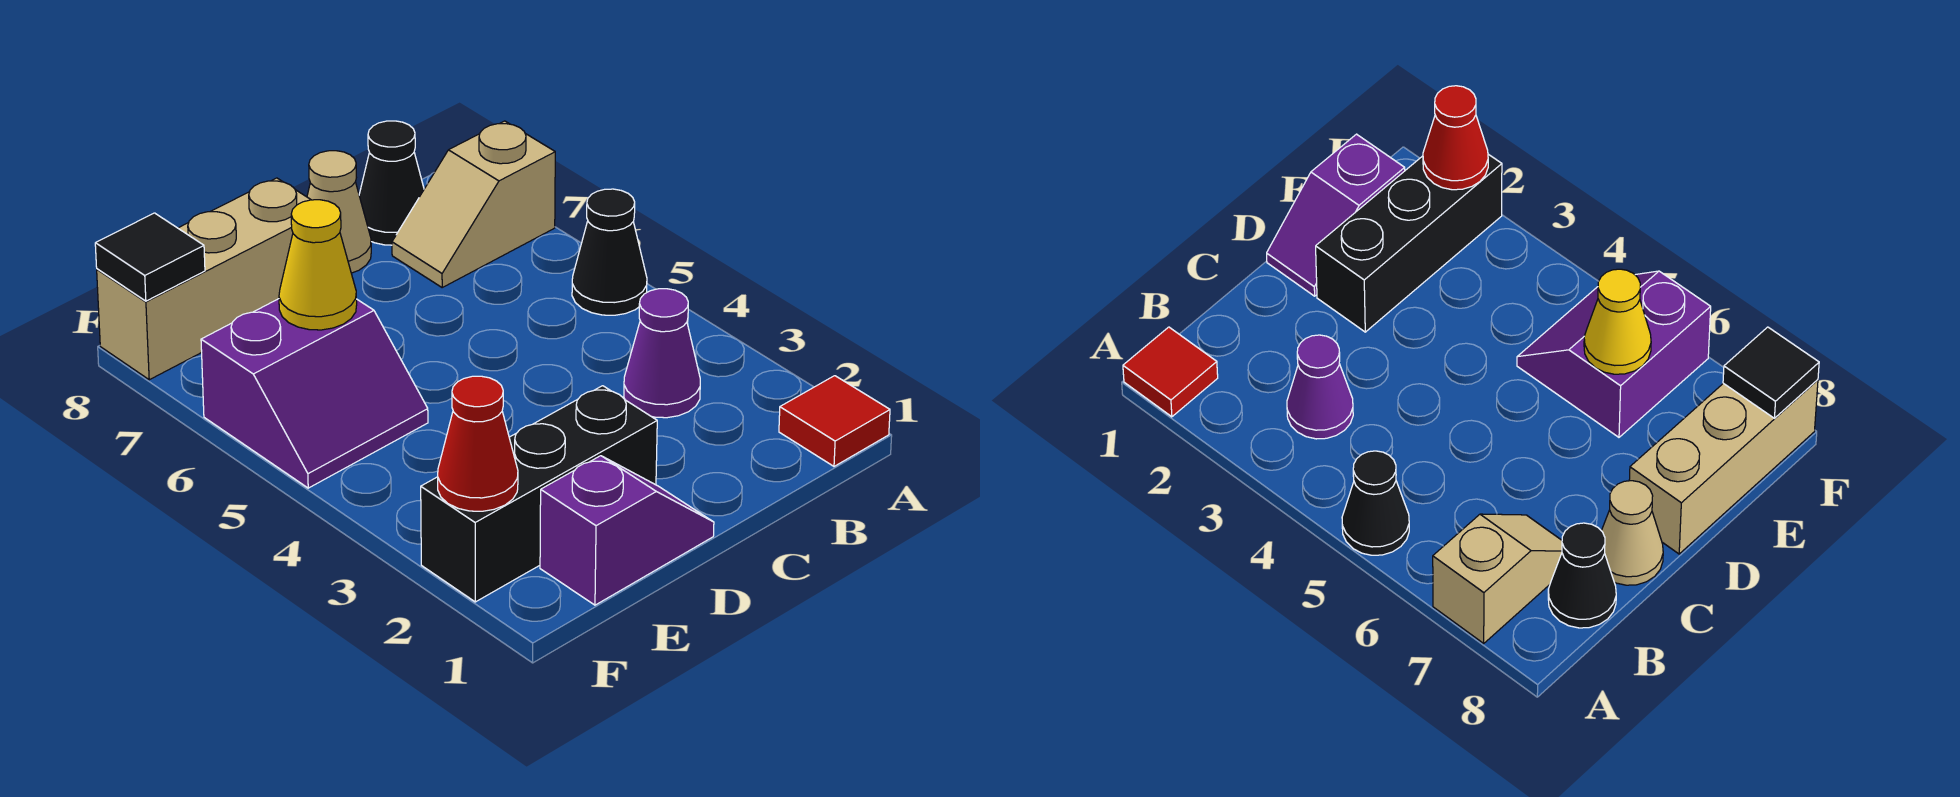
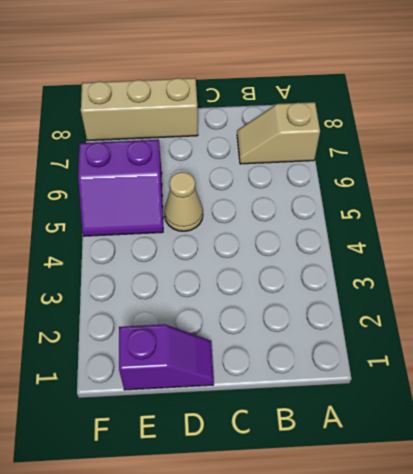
tan 1x1 cone [164,172,203,231] -> tan 1x1 cone moved to [307,151,371,273]
none -> red 1x1 tile [779,376,890,466]
none -> black 1x1 cone [572,189,647,315]
none -> purple 1x1 cone [624,289,700,418]

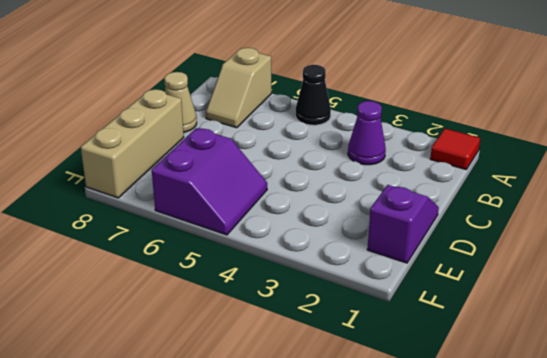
none -> black 1x1 cone [359,121,424,245]
none -> black 1x3 brick [421,386,657,602]
none -> yellow 1x1 cone [279,200,357,330]

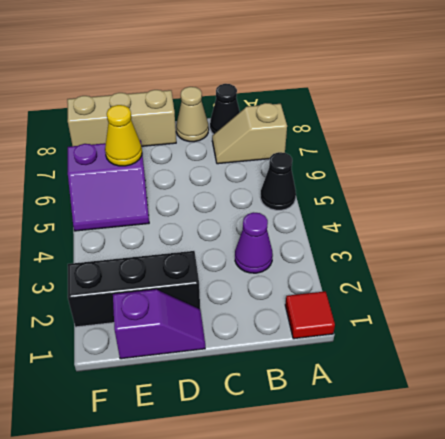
none -> red 1x1 cone [438,376,518,511]
none -> black 1x1 tile [95,213,205,301]

